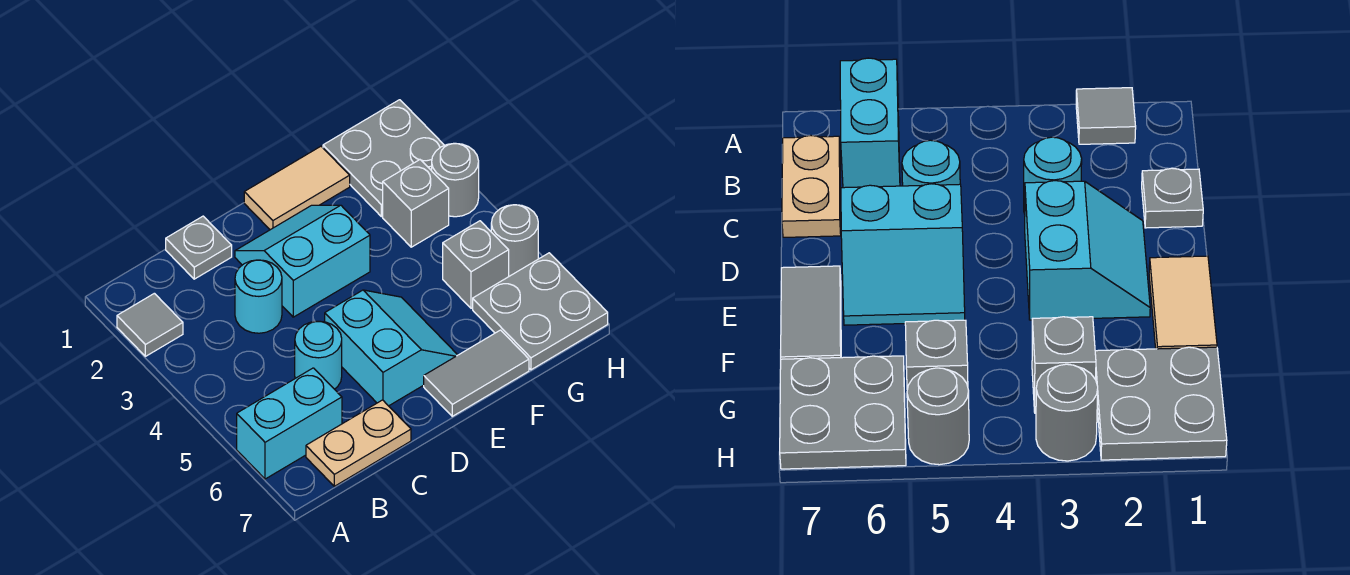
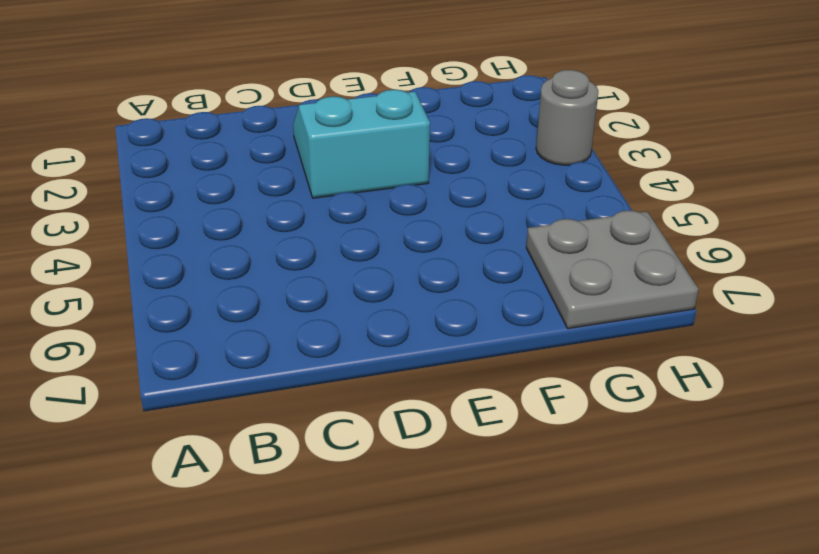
none -> grey 1x1 tile [117,293,183,356]
none -> cyan 1x2 brick [237,368,342,479]
none -> tan 1x2 plate [306,400,411,486]

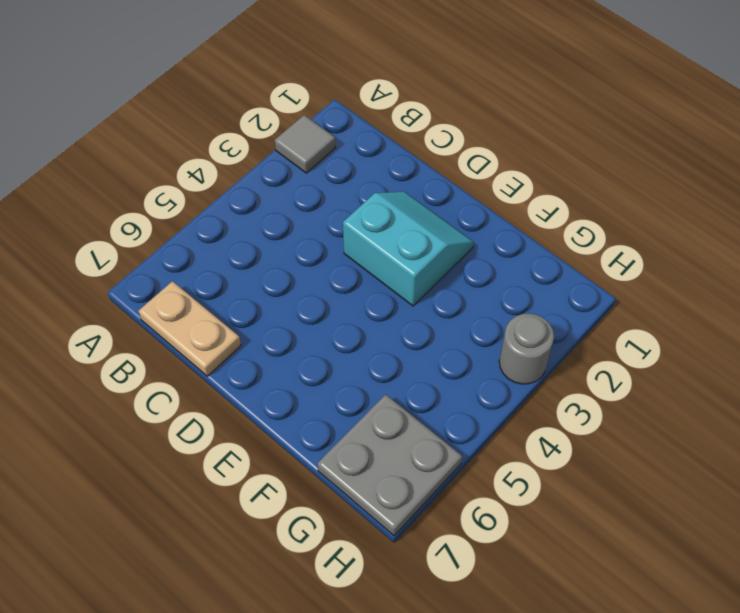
none -> cyan 1x2 brick [237,368,342,479]
none -> grey 1x1 plate [166,216,232,279]
none -> cyan 1x1 round brick [235,260,282,333]

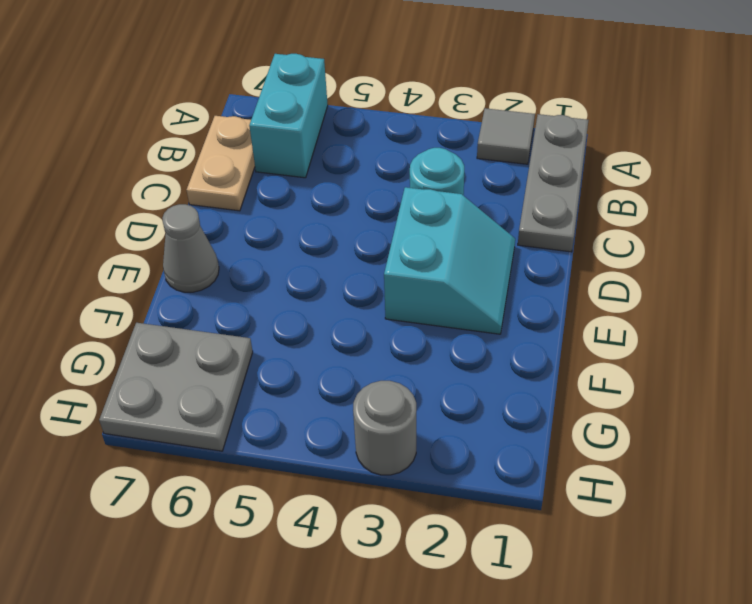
grey 1x3 plate [518,114,588,252] -> grey 1x1 plate [166,216,232,279]
grey 1x1 cone [162,204,219,292] -> grey 1x2 tile [424,330,529,416]
none -> cyan 1x1 round brick [295,321,342,389]
none -> cyan 2x2 slope [325,290,457,406]
none -> tan 1x2 tile [244,146,350,230]

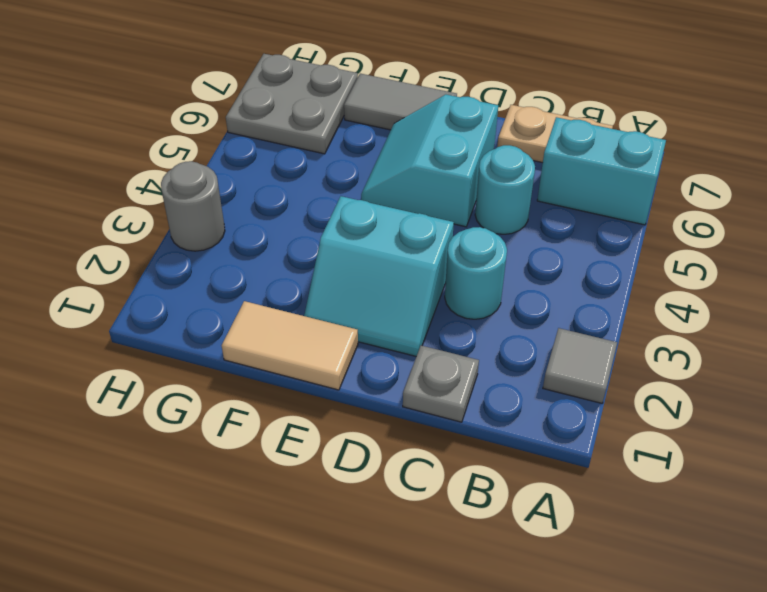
none -> grey 2x2 plate [323,100,444,217]
none -> grey 1x1 brick [383,160,449,247]
none -> grey 1x1 brick [443,221,509,308]

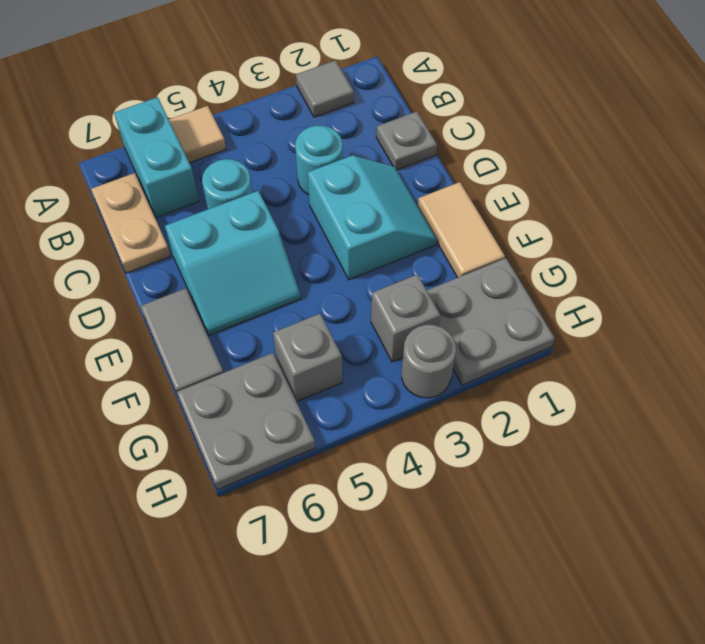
tan 1x1 tile [169,106,226,163] -> none
none -> grey 1x1 round brick [491,205,538,276]

